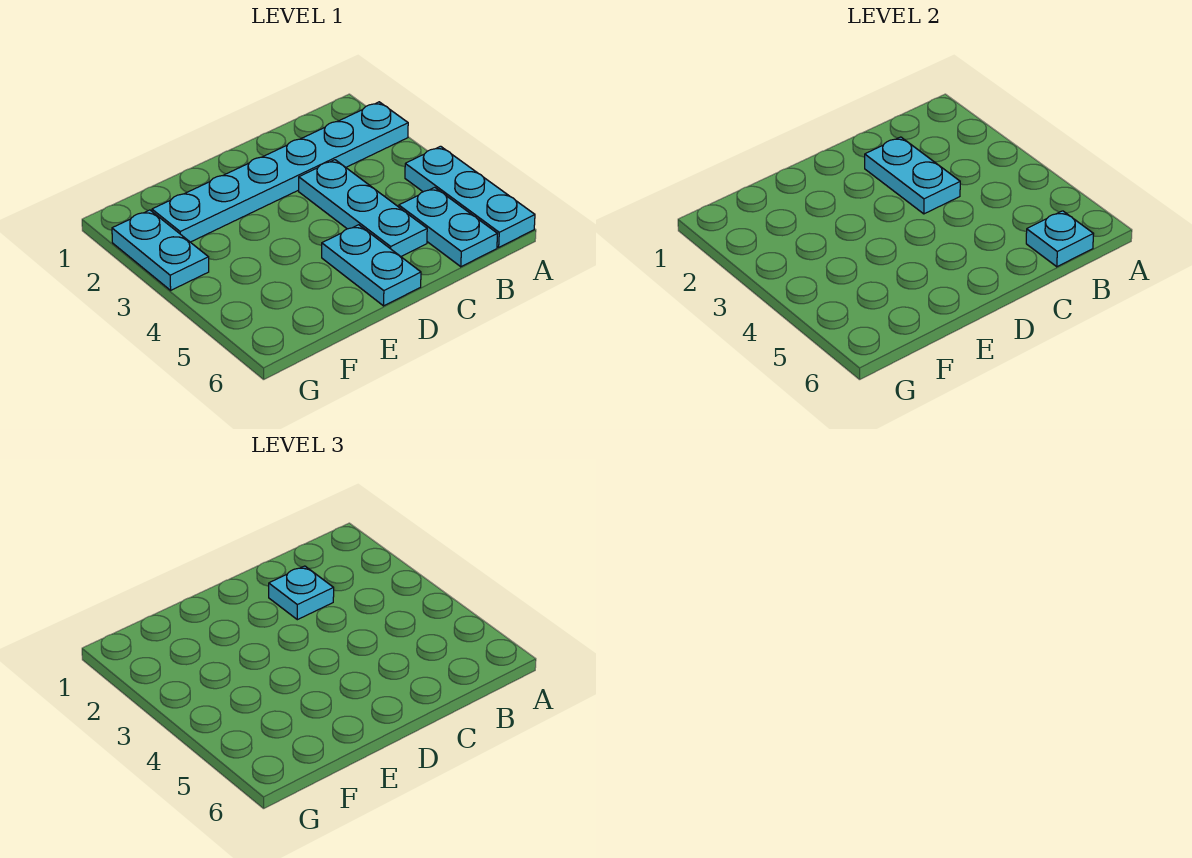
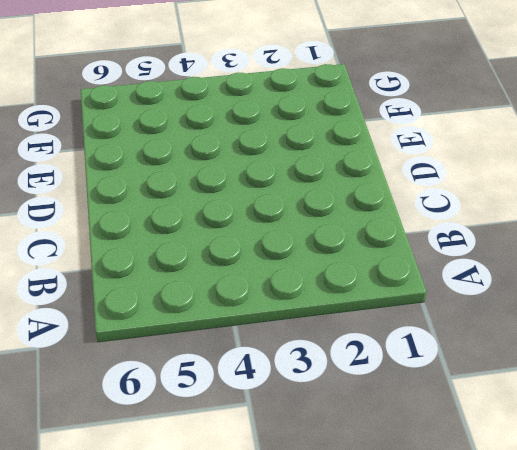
none -> cyan 1x6 plate [152,102,408,242]
none -> cyan 1x3 plate [405,146,535,247]

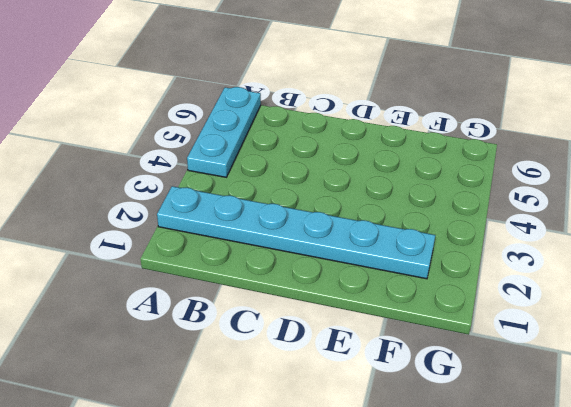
none -> cyan 1x2 plate [399,187,497,267]
none -> cyan 1x3 plate [299,160,427,256]

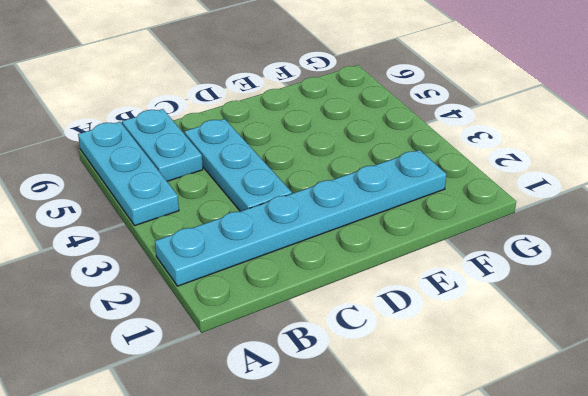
none -> cyan 1x2 plate [322,225,421,306]
none -> cyan 1x2 plate [112,210,209,290]

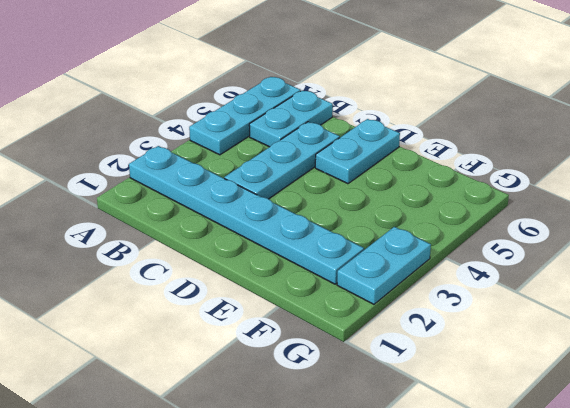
none -> cyan 1x1 plate [1026,211,1093,267]
none -> cyan 1x2 plate [865,137,960,214]

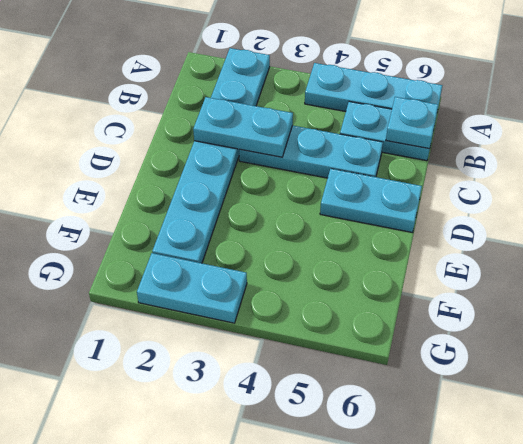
none -> cyan 1x1 plate [269,566,334,620]

